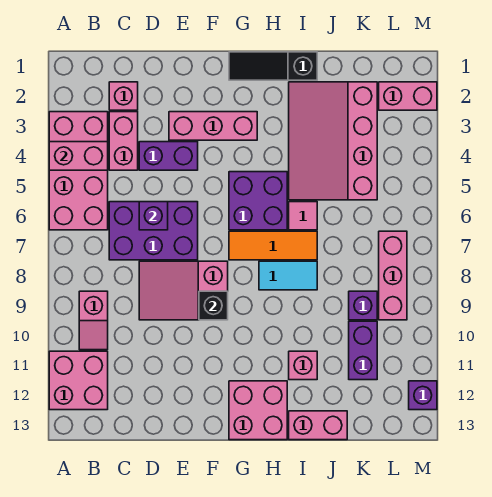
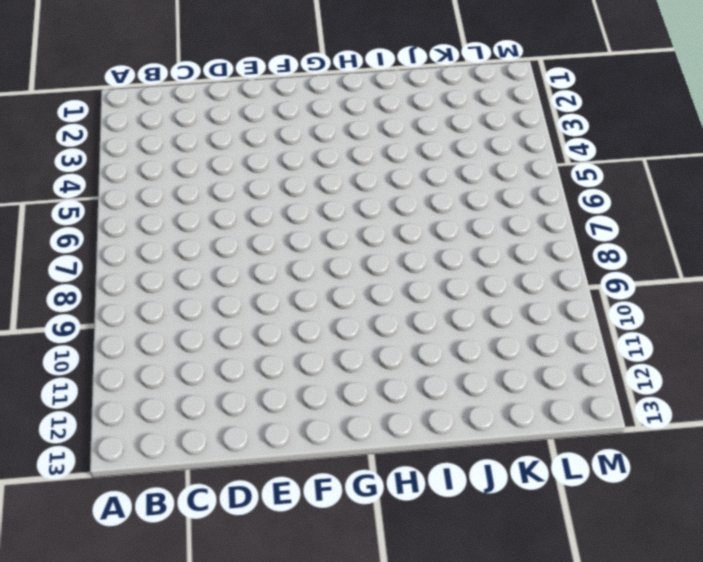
none -> pink 2x4 brick [49,112,108,230]
none -> pink 2x2 brick [49,351,108,410]
none -> pink 1x2 slope [79,291,108,350]

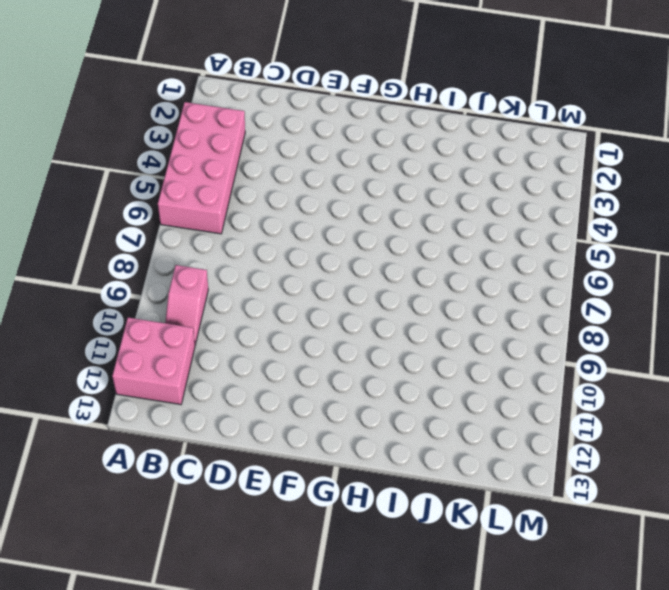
none -> pink 1x1 brick [109,82,138,110]
none -> pink 1x2 brick [109,112,138,170]
none -> purple 2x3 brick [109,202,198,260]

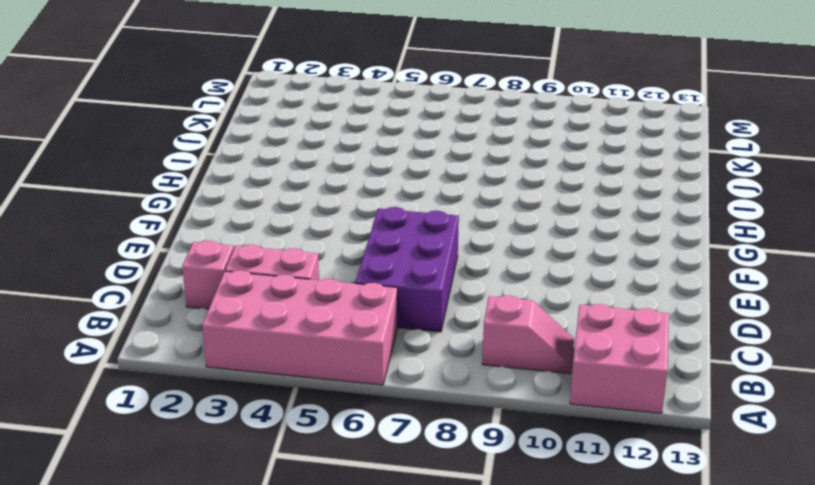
none -> purple 1x2 brick [139,142,198,170]
none -> pink 2x3 slope [139,261,228,320]
none -> pink 1x3 brick [169,112,257,140]

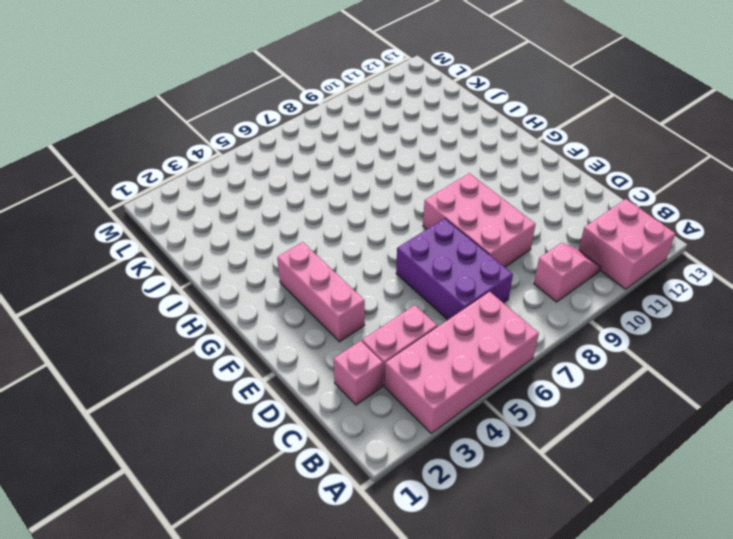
pink 2x3 brick [423,173,536,267] -> pink 2x3 slope [139,261,228,320]
none -> purple 1x2 brick [139,142,198,170]
none -> black 1x3 slope [229,52,317,80]
none -> purple 2x2 brick [229,172,287,230]

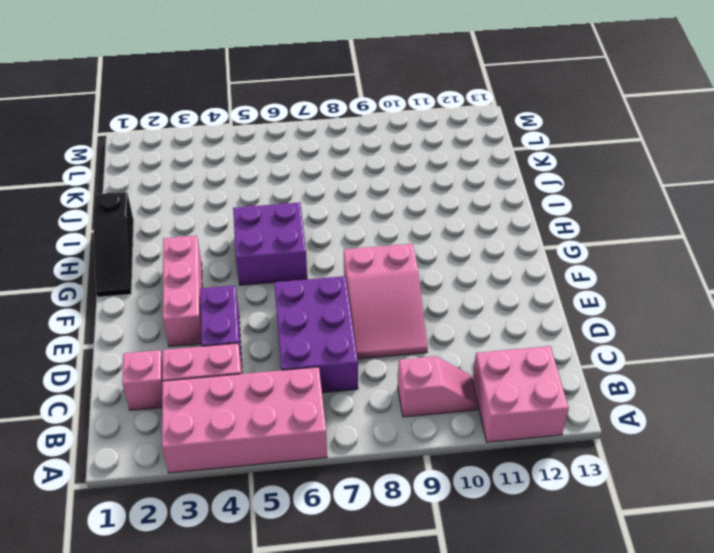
none -> orange 1x3 tile [229,231,317,260]
none -> pink 2x2 brick [229,381,287,440]
none -> cyan 1x2 tile [259,261,317,290]

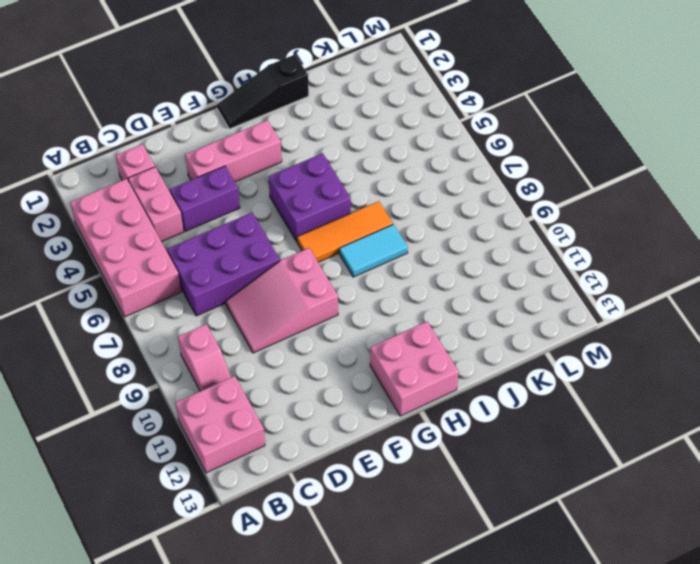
none -> pink 3x4 slope [289,82,377,200]
none -> pink 1x1 tile [289,202,317,230]
none -> pink 1x1 brick [289,351,317,380]

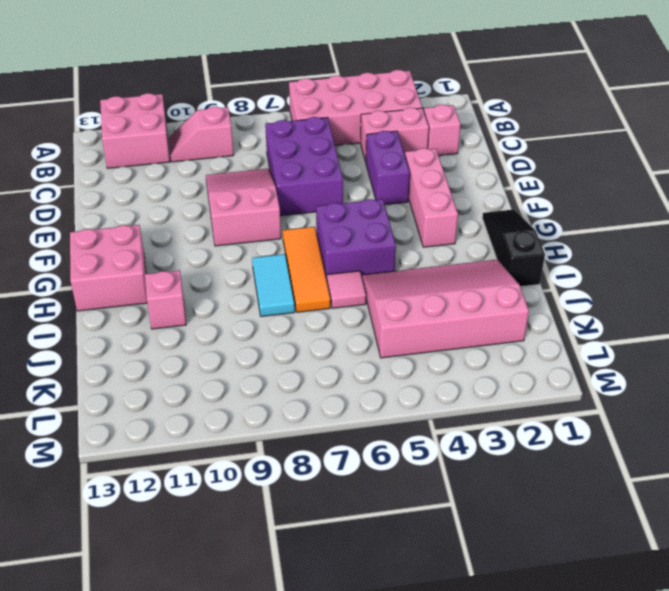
none -> pink 1x2 brick [289,411,347,440]
none -> purple 1x1 brick [349,291,377,320]
none -> purple 1x2 brick [349,321,377,380]

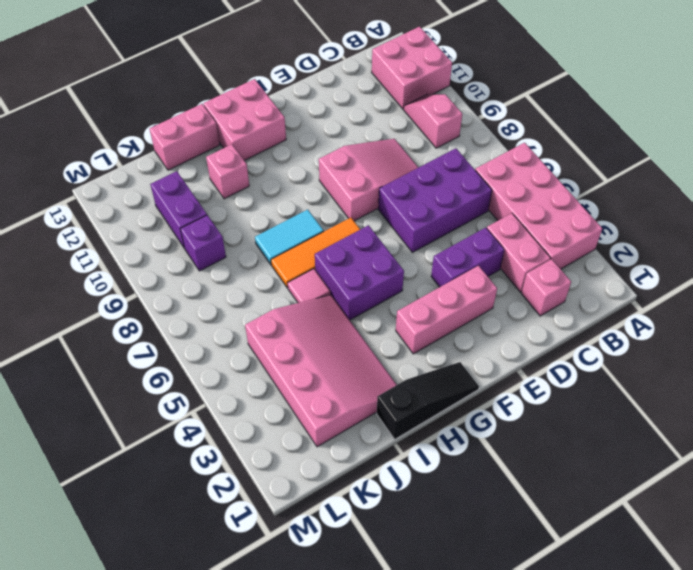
none -> pink 1x2 brick [379,82,437,110]
none -> pink 1x3 brick [379,231,407,320]
none -> purple 1x1 brick [409,381,437,410]

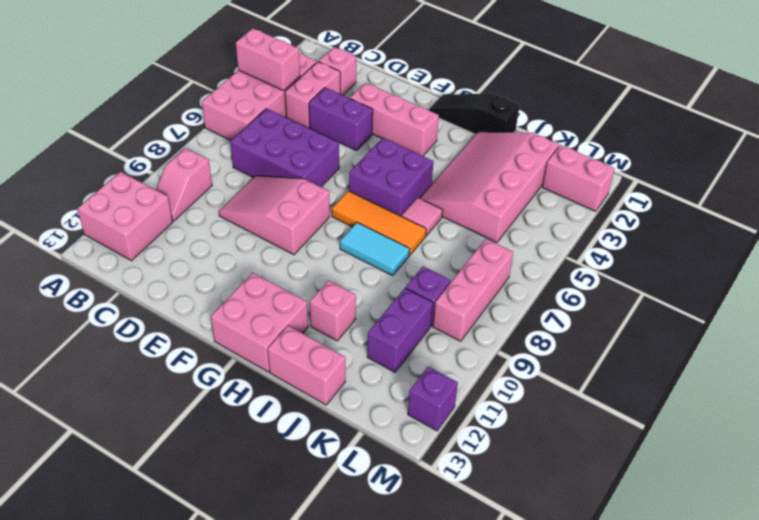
none -> purple 1x1 brick [139,202,168,230]
none -> black 1x1 brick [199,291,228,320]

